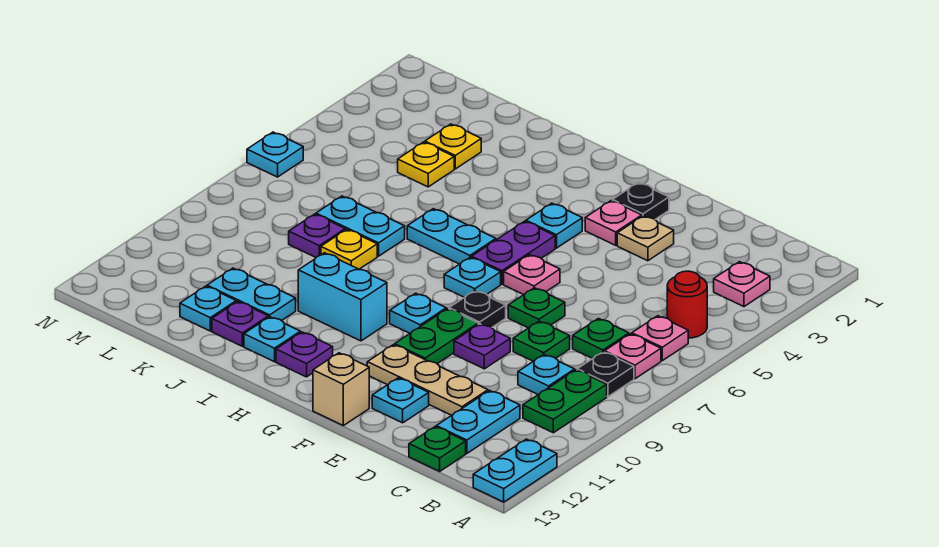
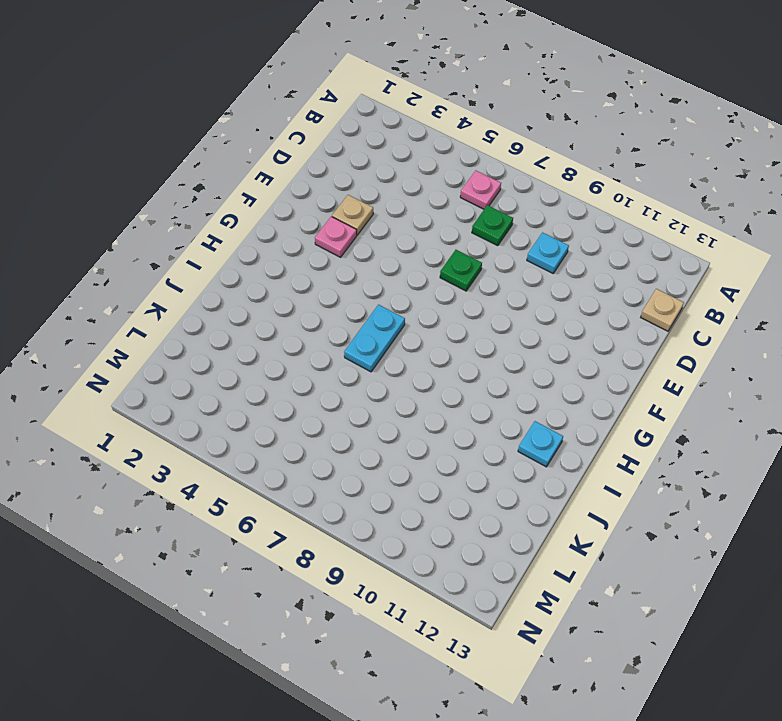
tan 1x1 plate [641,289,684,331] -> green 1x1 plate [409,427,466,471]
none -> cyan 1x2 plate [473,439,557,502]
none -> pink 1x1 plate [714,262,770,307]
none -> red 1x1 round brick [667,271,707,338]
none -> pink 1x1 plate [605,334,661,379]

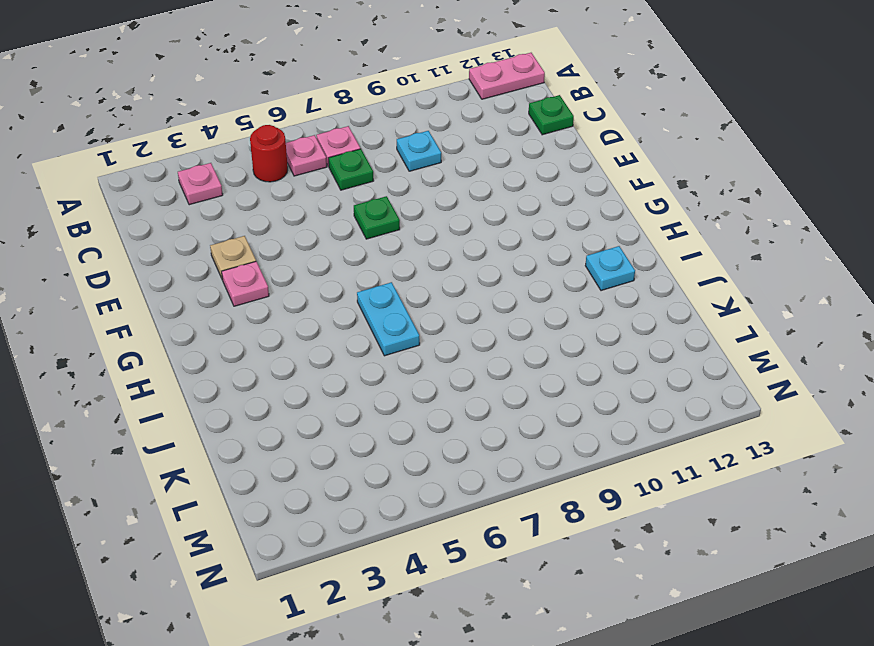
pink 1x2 plate [469,53,545,99] -> cyan 1x2 plate [473,439,557,502]
none -> black 1x1 plate [577,352,634,397]
none -> green 1x2 plate [523,370,607,433]
none -> cyan 1x2 plate [436,391,520,453]
none -> green 1x1 plate [513,321,570,361]

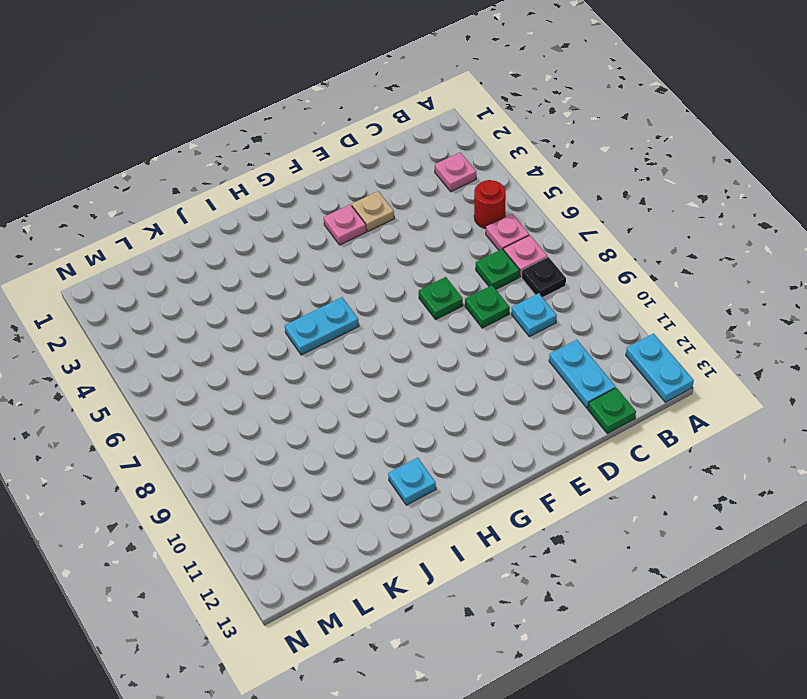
none -> green 1x2 plate [523,370,607,433]
none -> tan 1x3 plate [367,345,488,415]
none -> purple 1x1 plate [454,324,510,369]
none -> cyan 1x1 plate [372,378,429,423]

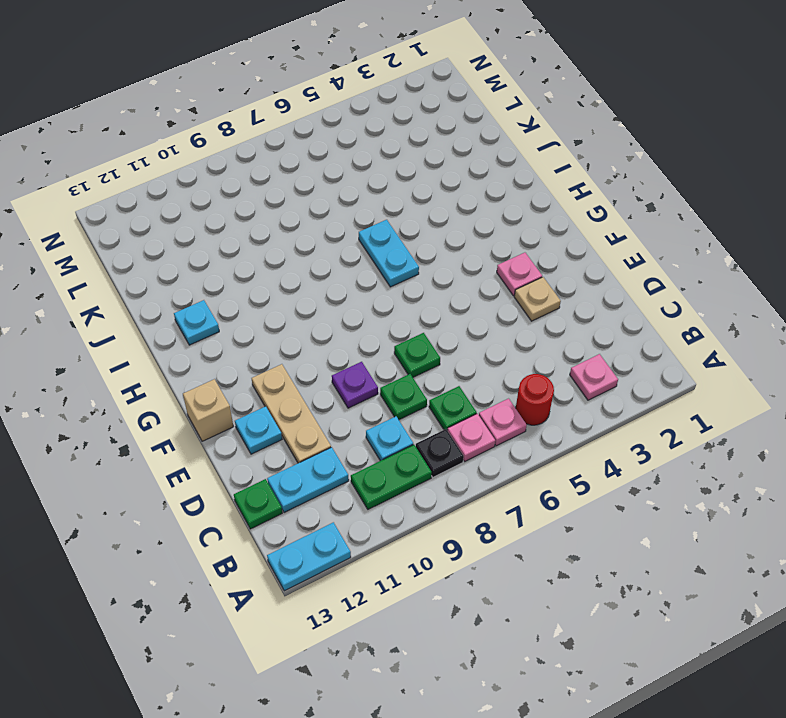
none -> black 1x1 plate [613,183,669,219]
none -> pink 1x1 plate [504,255,560,295]
none -> black 1x1 plate [449,291,506,328]
none -> green 1x2 plate [395,309,478,364]

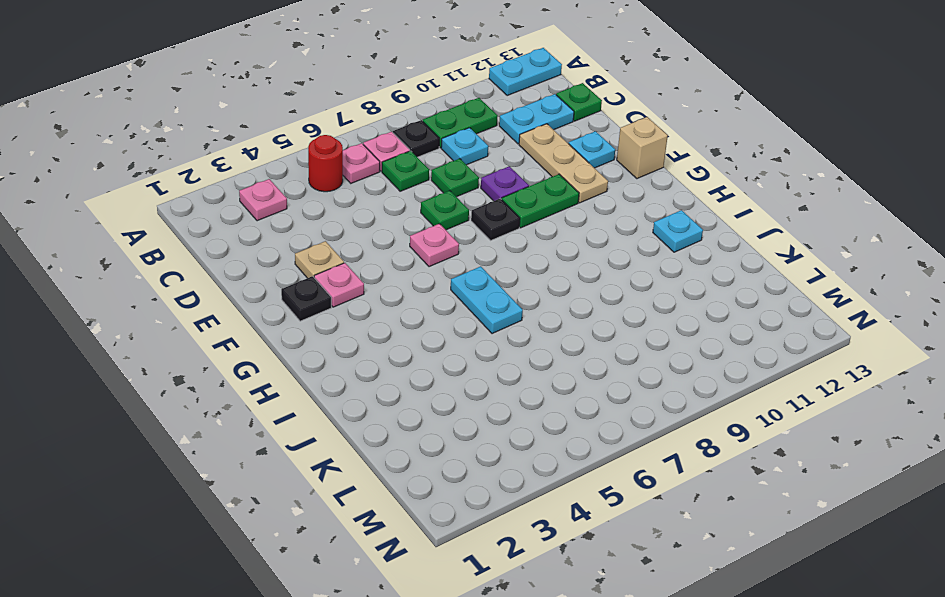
none -> cyan 1x1 plate [526,203,582,248]
none -> purple 1x2 plate [472,221,555,284]
none -> cyan 1x1 plate [444,257,501,297]
none -> cyan 1x1 plate [390,293,446,333]

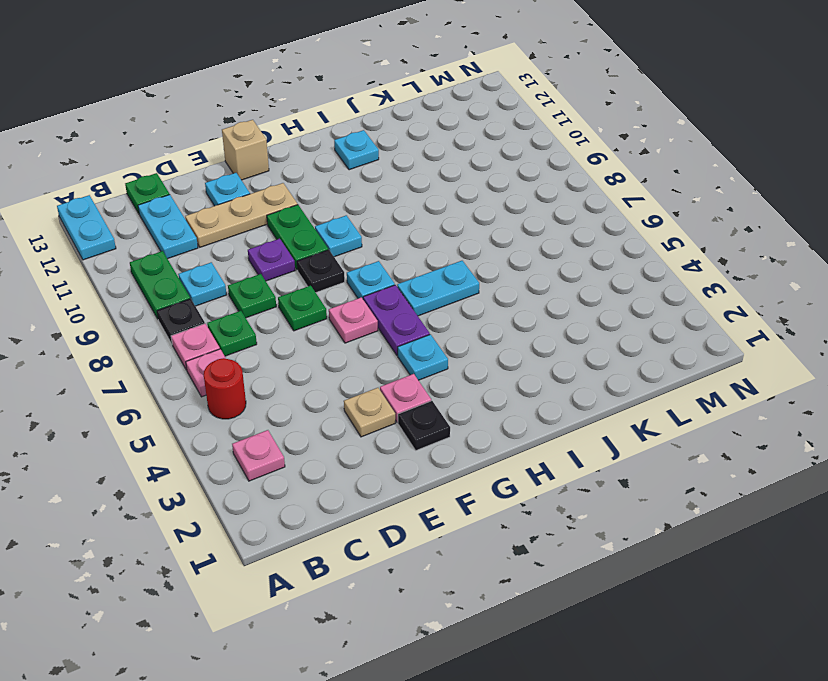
none -> cyan 1x2 brick [298,253,387,341]
none -> purple 1x1 plate [276,332,333,377]
none -> cyan 1x2 plate [316,196,405,256]
none -> yellow 1x1 plate [321,229,377,269]

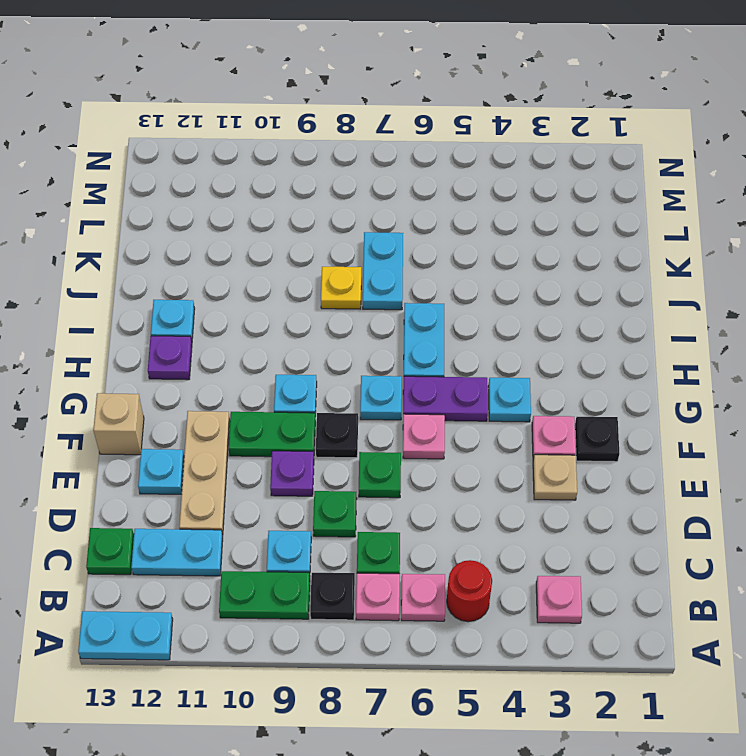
none -> cyan 1x2 brick [298,253,387,341]
none -> cyan 1x2 plate [207,268,296,321]
none -> purple 1x1 plate [212,302,268,346]
none -> yellow 1x1 plate [425,124,481,169]

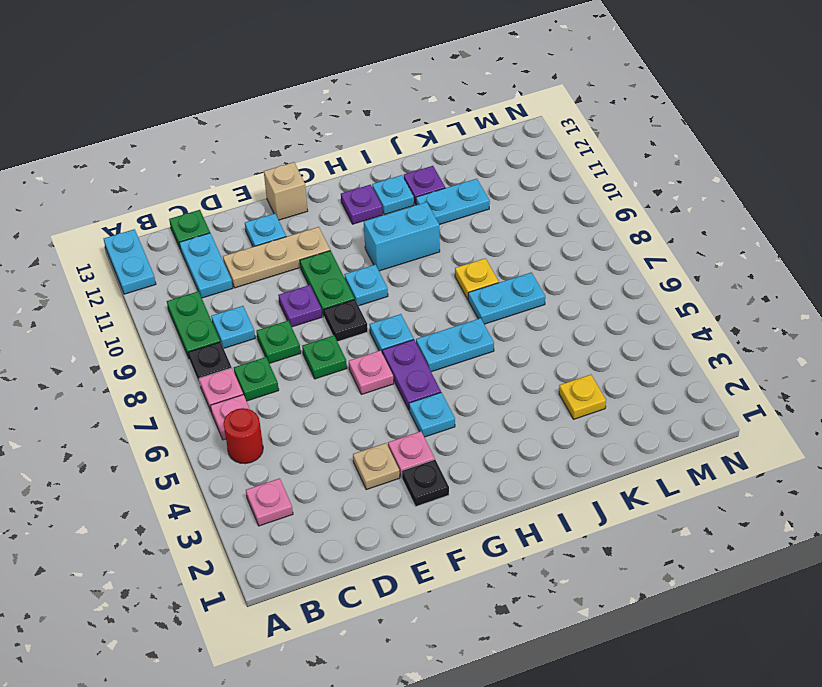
none -> yellow 1x1 plate [398,142,454,187]
none -> purple 1x1 plate [289,214,345,257]
none -> cyan 1x1 plate [180,286,236,331]
none -> cyan 1x1 plate [247,132,303,177]

